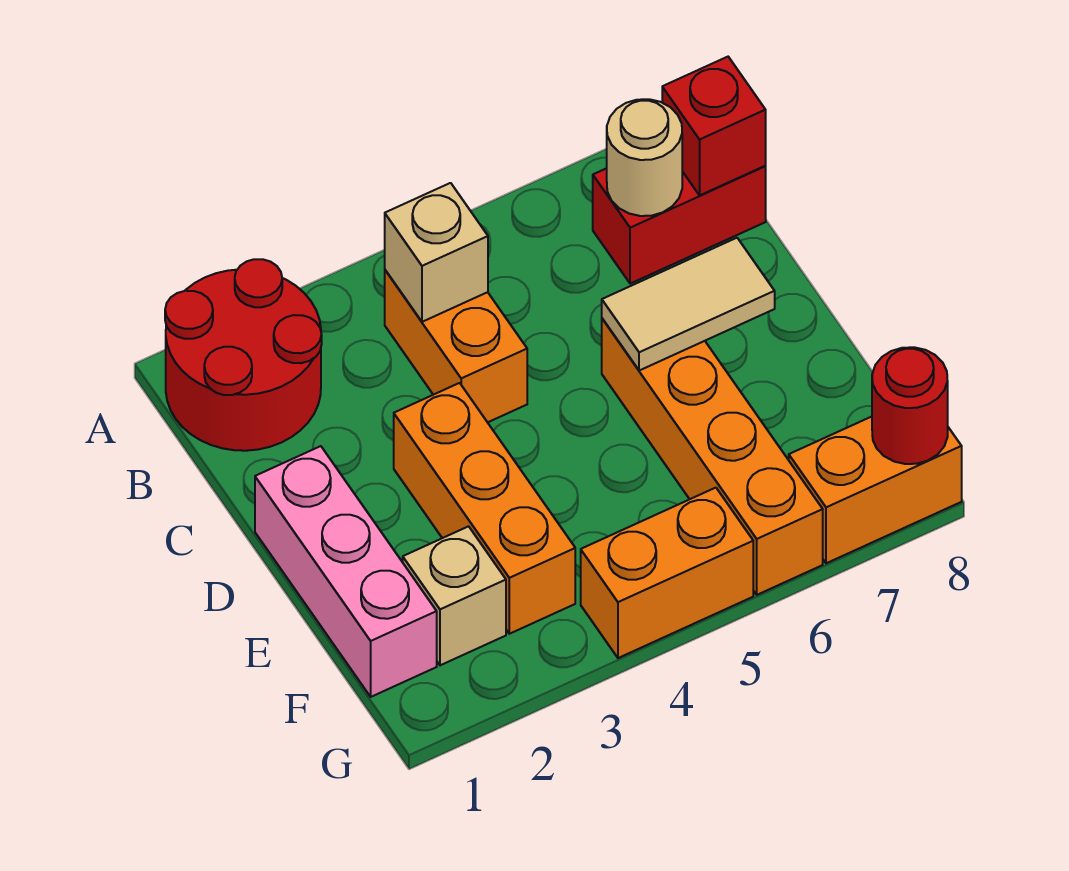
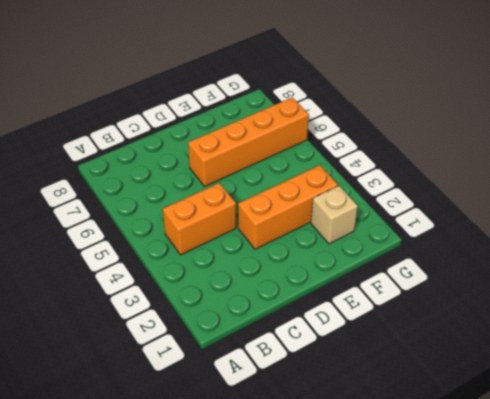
none -> red 2x2 round brick [165,259,322,451]
none -> red 1x2 brick [593,166,766,284]
none -> pink 1x3 brick [255,446,437,697]

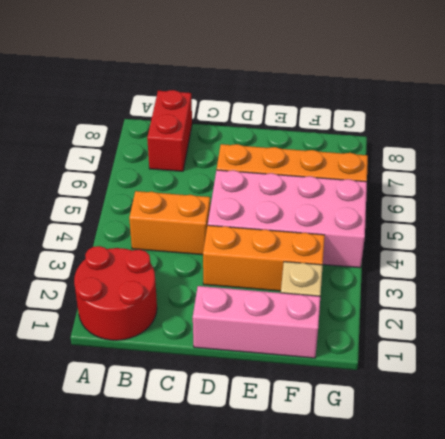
pink 2x4 brick [208,170,367,268] -> orange 1x2 brick [581,488,753,658]
none -> orange 1x2 brick [789,417,962,563]
none -> tan 1x1 brick [385,183,488,322]
none -> tan 1x1 round brick [607,99,682,216]

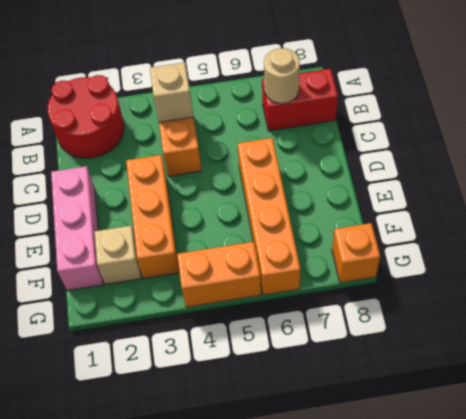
orange 1x1 brick [332,223,380,283] -> orange 1x2 brick [789,417,962,563]
none -> red 1x1 brick [662,57,766,195]
none -> tan 1x2 tile [602,238,775,371]
none -> red 1x1 round brick [872,347,948,464]

